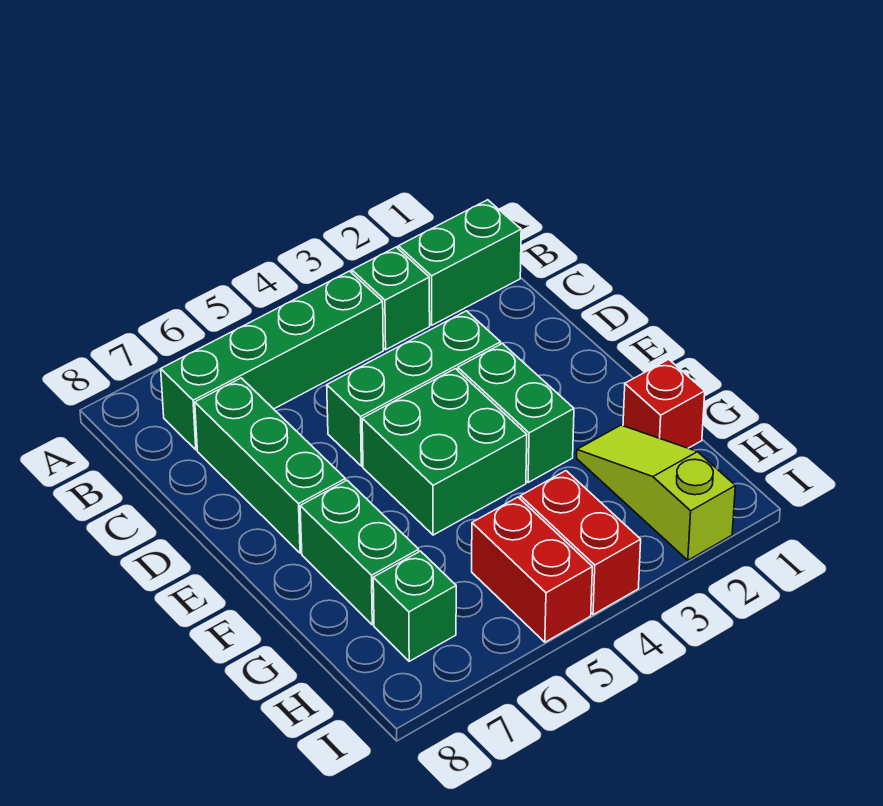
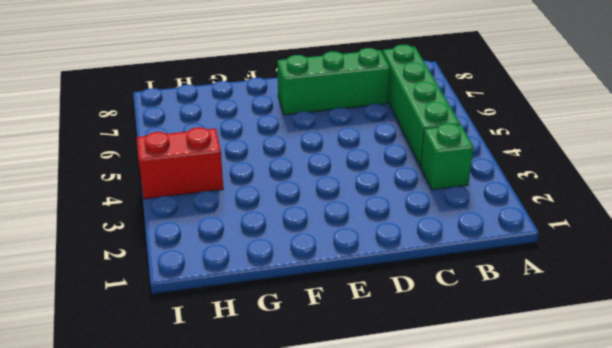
none -> green 1x2 brick [398,200,521,325]
none -> green 1x3 brick [327,311,501,466]
none -> green 1x2 brick [458,344,574,483]

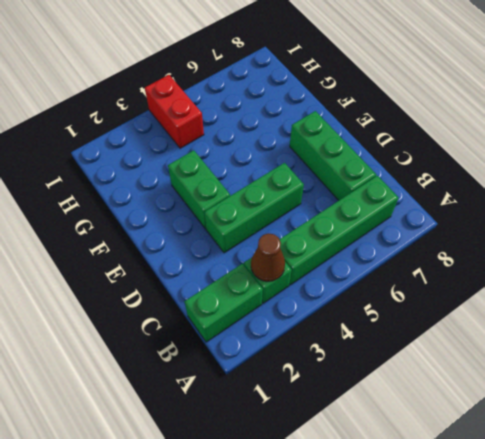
brown 1x1 cone [251,233,285,281] -> none
none -> green 2x2 brick [362,369,527,535]
none -> green 1x2 brick [300,480,419,625]
none -> red 1x1 brick [623,359,705,448]

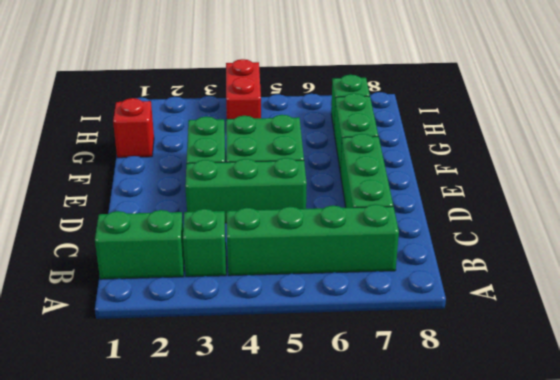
none -> lime 1x3 slope [577,425,735,560]
none -> red 1x2 brick [472,497,592,642]

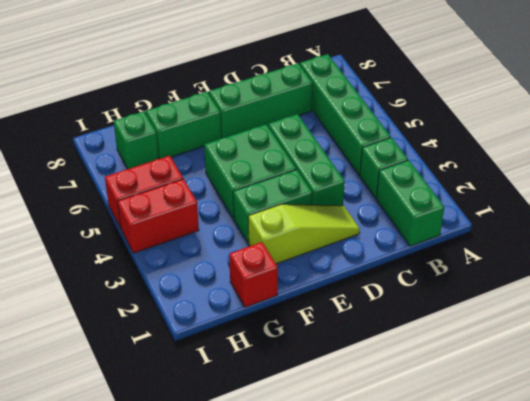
lime 1x3 slope [248,204,360,264] -> lime 1x3 slope moved to [577,425,735,560]

